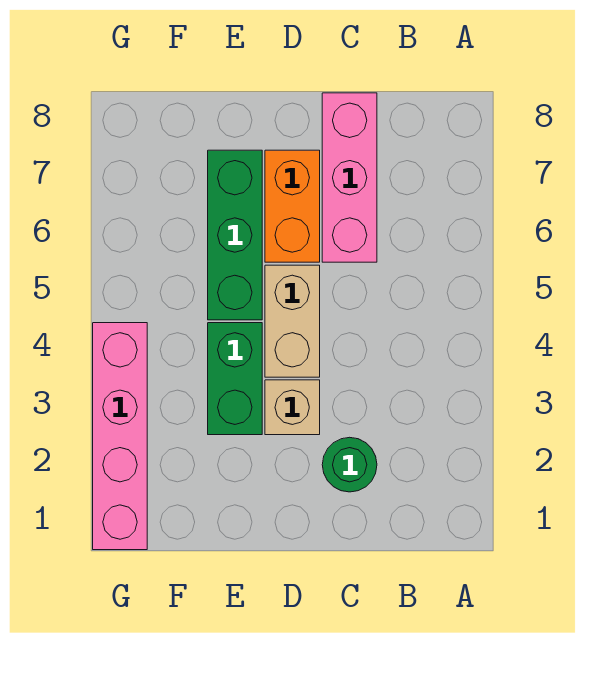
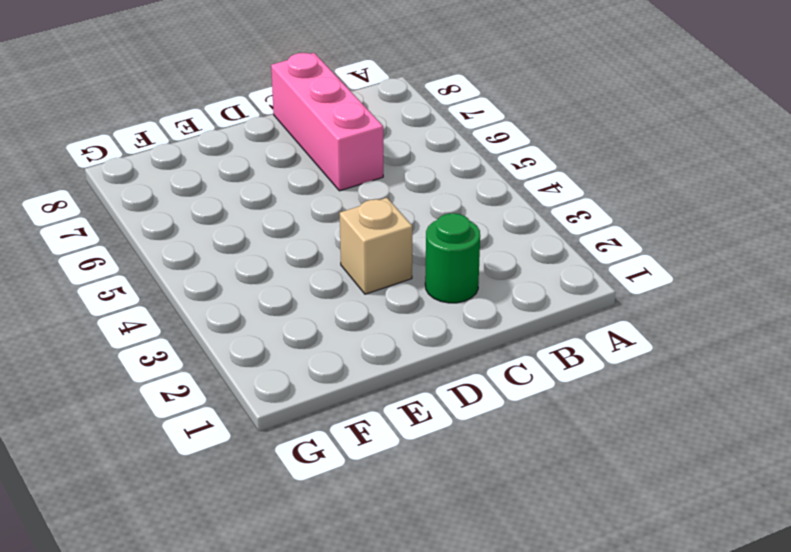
none -> tan 1x2 brick [265,265,320,377]
none -> orange 1x2 brick [265,150,320,262]

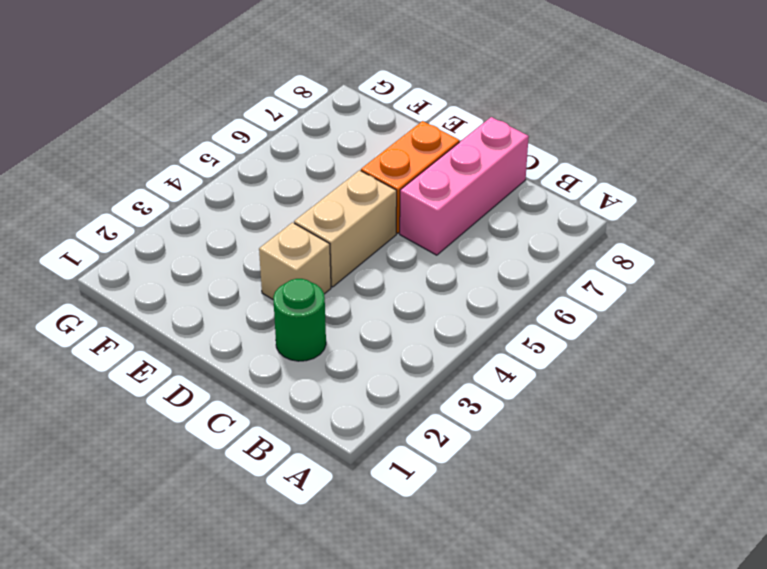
none -> green 1x2 brick [208,323,262,435]
none -> green 1x3 brick [208,150,262,320]

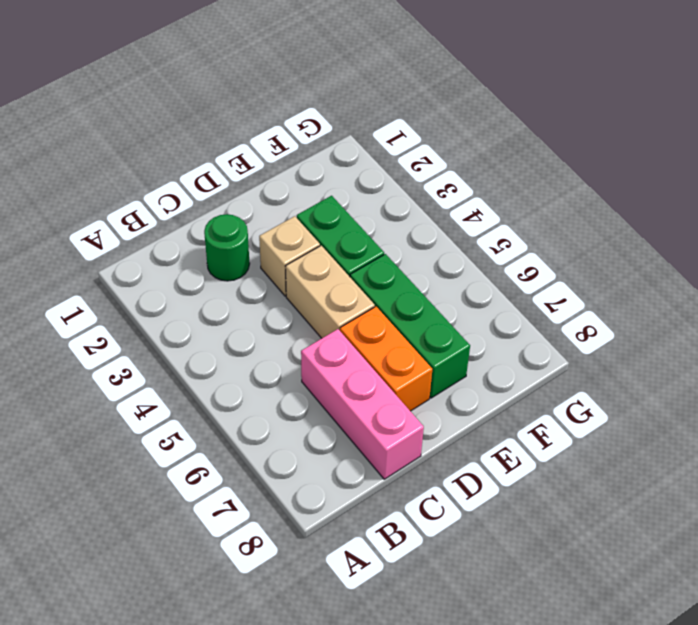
none -> pink 1x4 brick [93,323,147,550]

